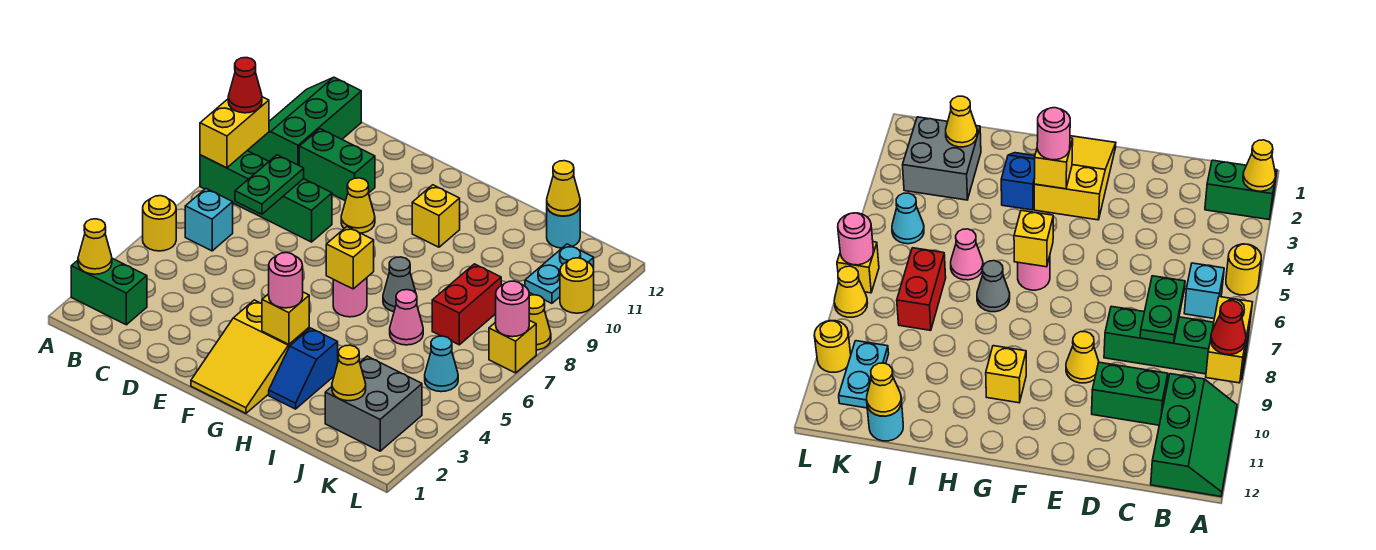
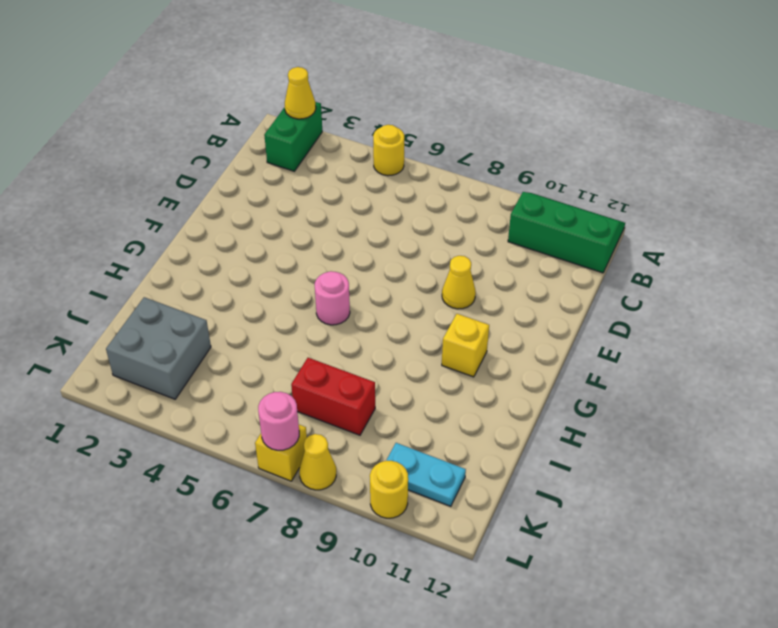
none -> green 1x4 brick [200,151,332,242]
none -> cyan 1x1 brick [185,189,233,251]
none -> green 1x2 brick [299,129,375,201]
none -> yellow 2x3 slope [191,300,309,413]

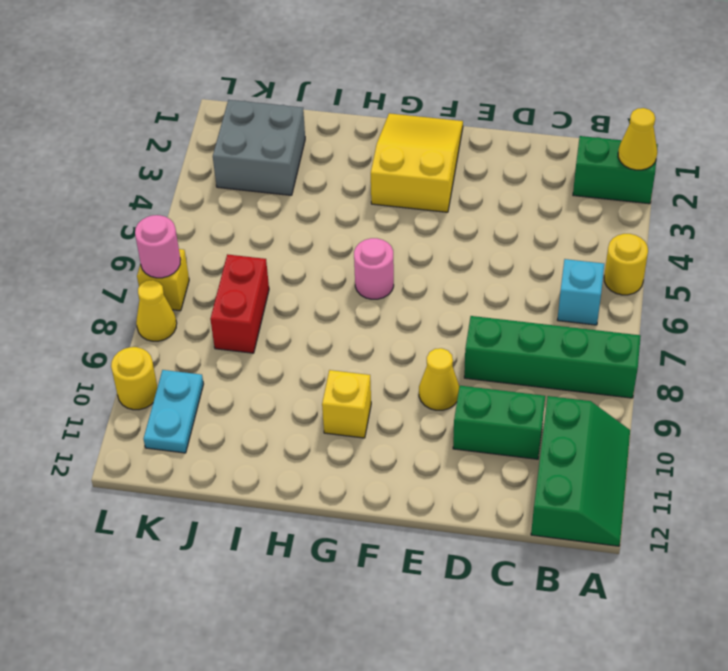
none -> blue 1x2 slope [269,328,338,409]
none -> grey 1x1 cone [383,257,416,312]
none -> pink 1x1 cone [390,290,423,345]
none -> cyan 1x1 round brick [547,208,580,248]

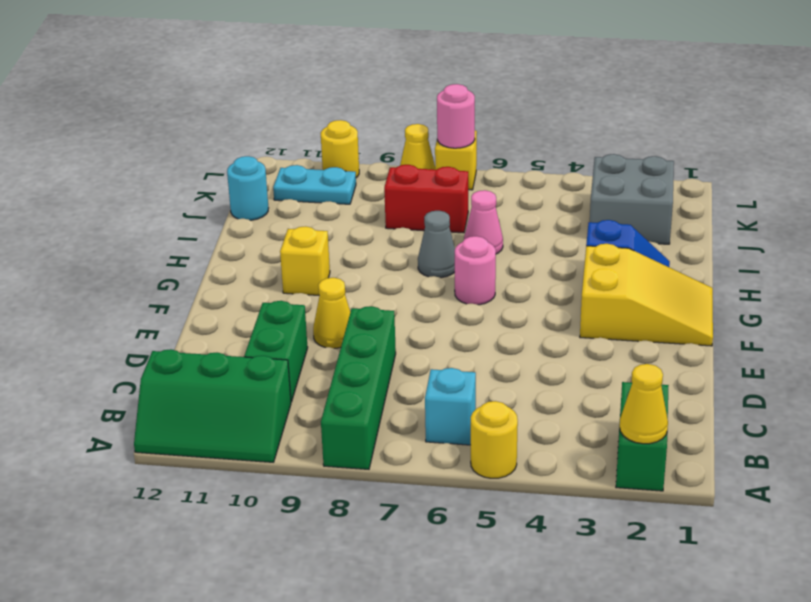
none -> cyan 1x1 cone [425,336,458,392]
none -> yellow 1x2 brick [200,97,269,168]
none -> green 1x2 plate [235,155,304,214]
none -> yellow 1x1 brick [262,292,309,344]

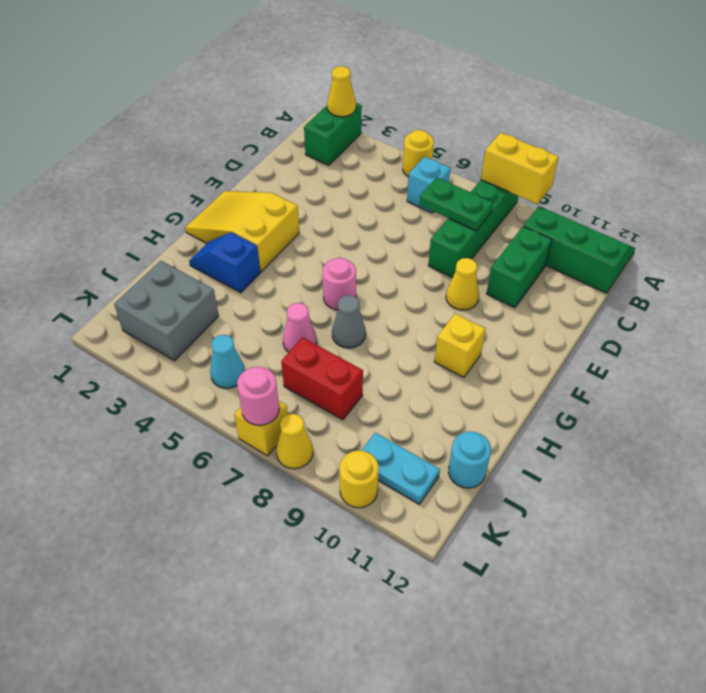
none -> yellow 1x1 brick [262,292,309,344]
none -> yellow 1x1 brick [326,227,374,289]
none -> yellow 1x1 cone [332,345,366,401]
none -> yellow 1x1 cone [547,161,580,216]

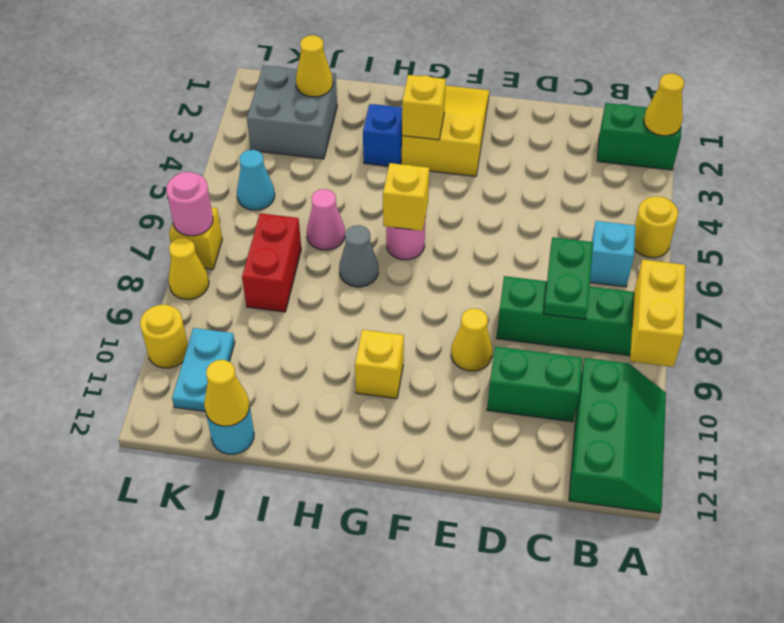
none -> red 1x1 cone [228,58,262,113]
none -> pink 1x1 round brick [269,253,303,308]

